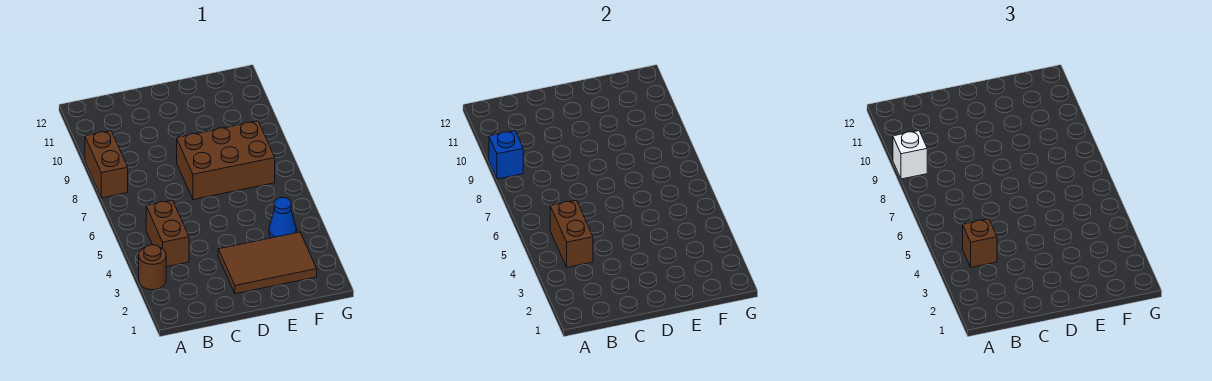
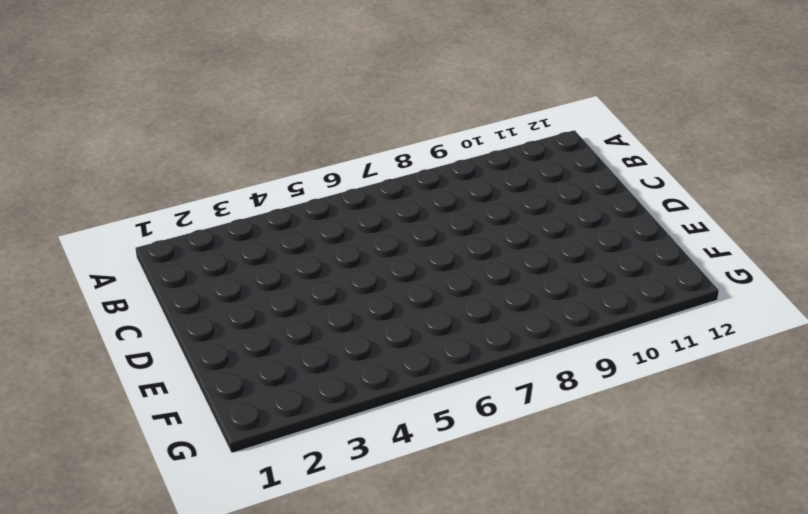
none -> brown 1x1 round brick [139,245,166,290]
none -> brown 1x2 brick [85,131,128,198]

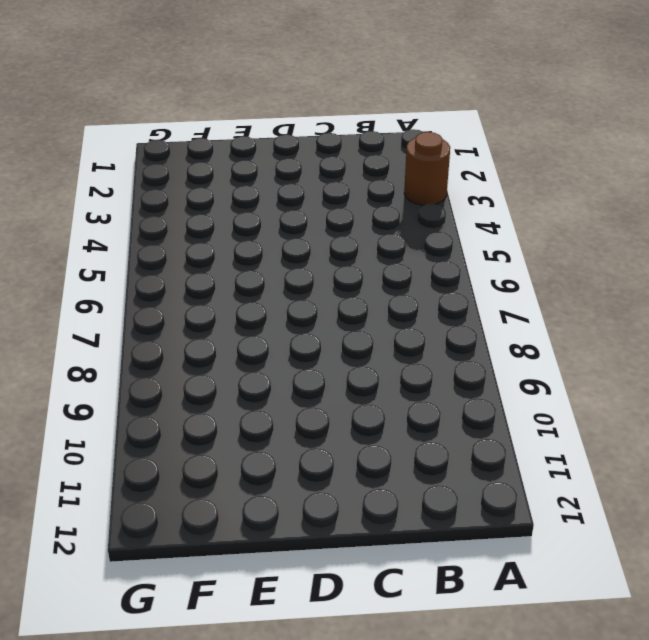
none -> brown 1x2 brick [85,131,128,198]
none -> brown 1x2 brick [146,200,189,267]

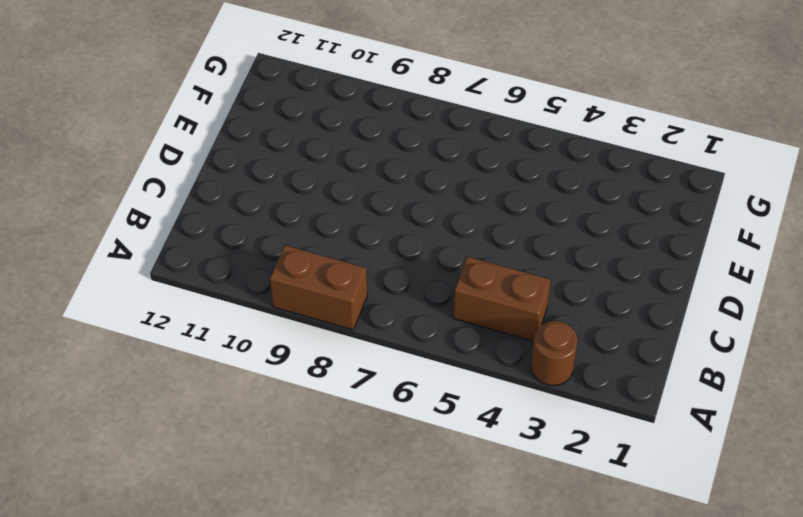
none -> brown 2x3 tile [218,232,317,294]
none -> brown 2x3 brick [177,121,275,200]

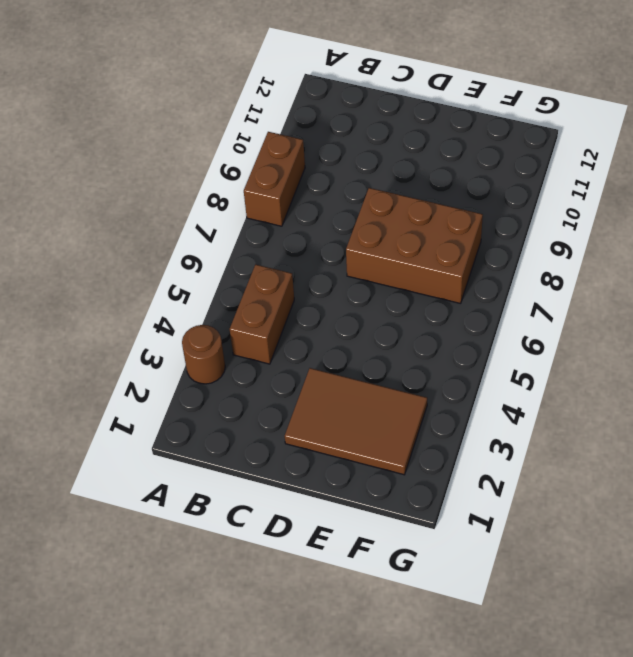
none -> blue 1x1 cone [269,198,297,238]
none -> blue 1x1 brick [489,131,523,179]

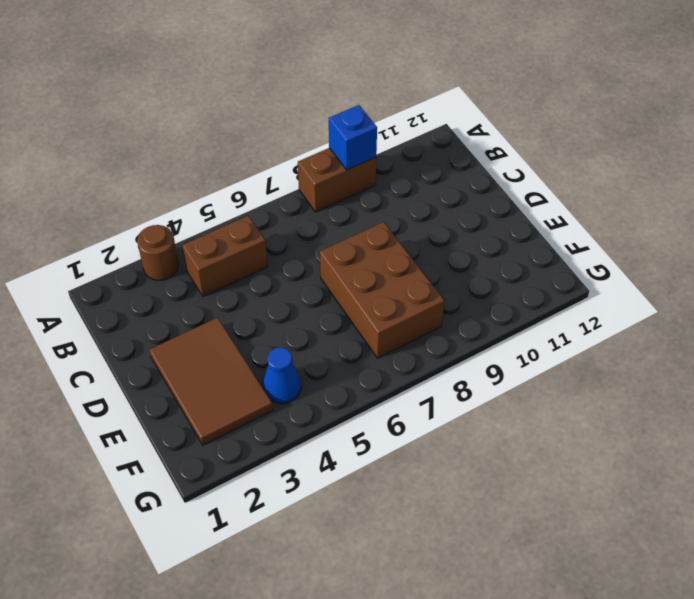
none -> brown 1x2 brick [550,200,593,267]
none -> white 1x1 brick [893,131,927,179]

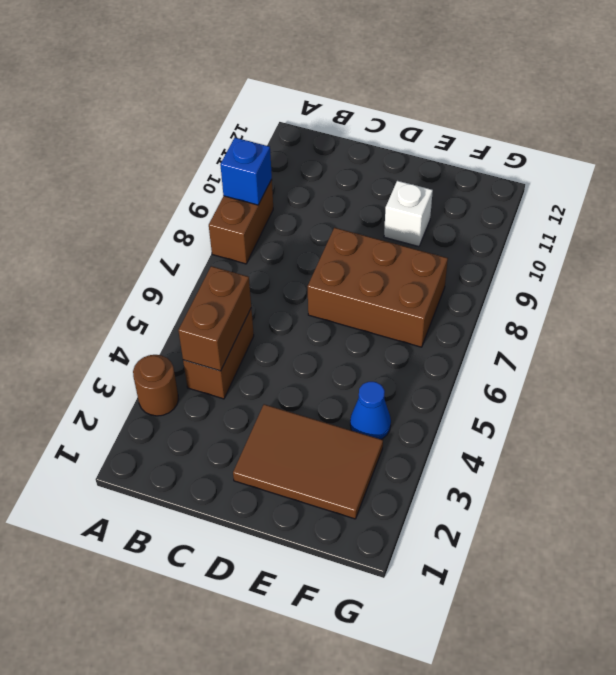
white 1x1 brick [384,181,433,247] -> white 1x1 brick moved to [893,131,927,179]
none -> brown 1x1 brick [963,219,997,267]

